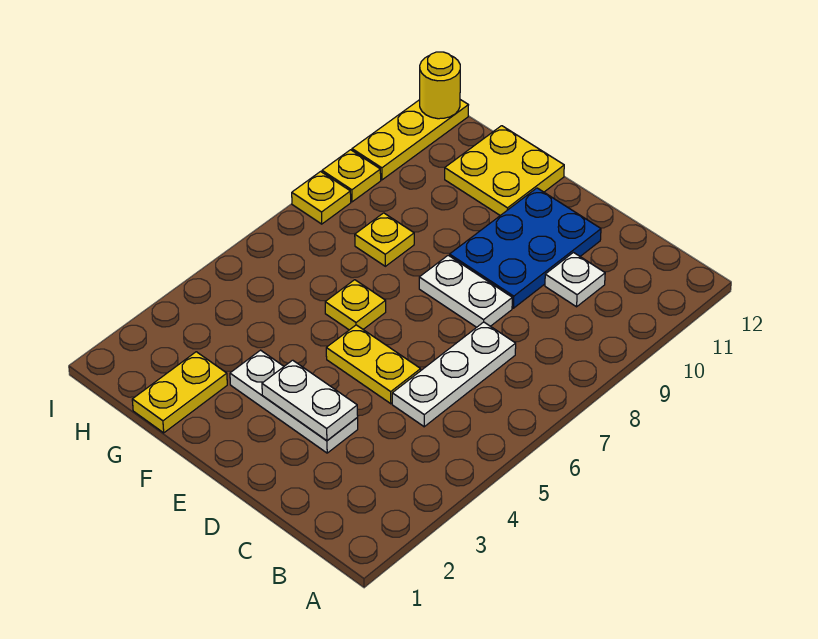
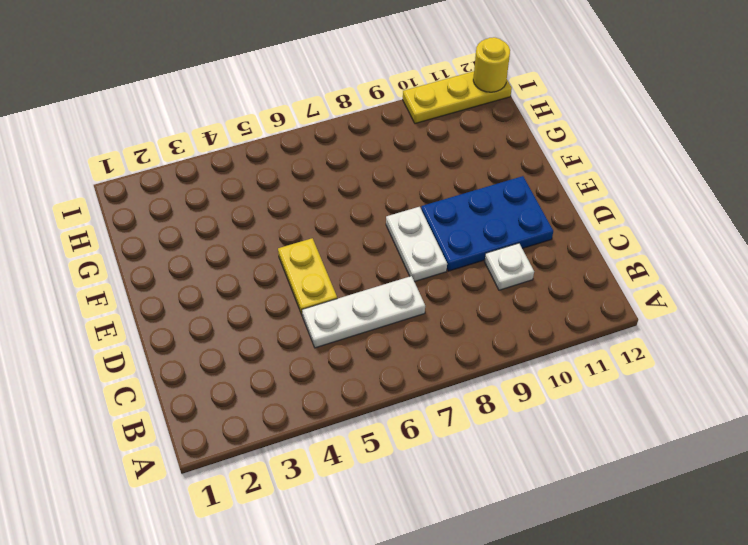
none -> white 1x3 plate [230,350,358,453]
none -> yellow 1x1 plate [325,280,386,330]
none -> yellow 2x2 plate [445,126,564,215]

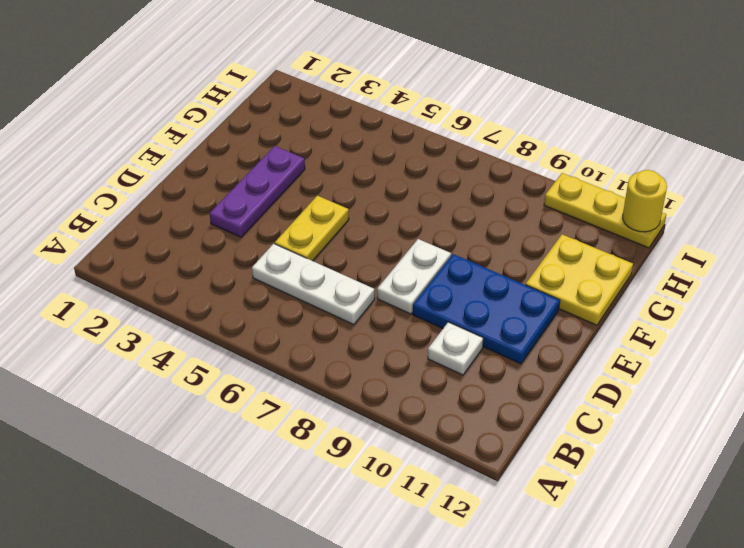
purple 1x3 plate [210,146,305,237] -> white 1x3 plate [230,350,358,453]
none -> yellow 1x1 plate [325,280,386,330]
none -> yellow 1x2 plate [132,352,227,433]
none -> yellow 1x1 plate [355,213,414,266]

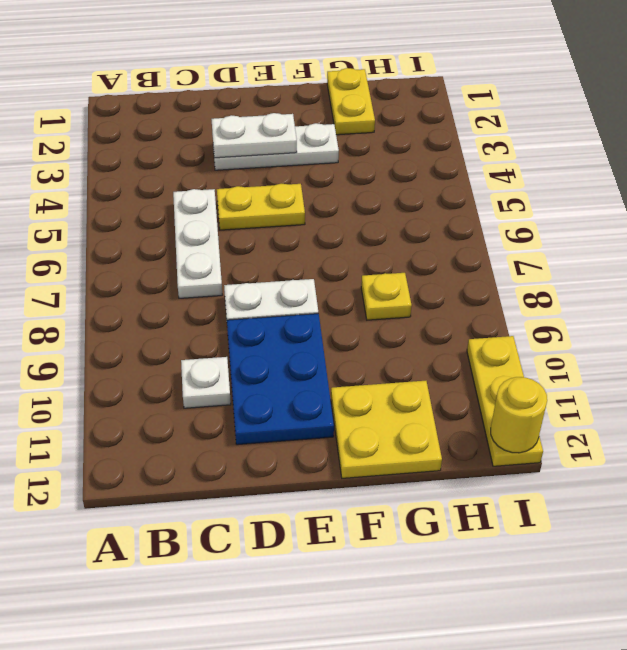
none -> yellow 1x1 plate [325,280,386,330]
none -> yellow 1x1 plate [292,172,351,224]
none -> yellow 1x1 plate [322,150,381,202]

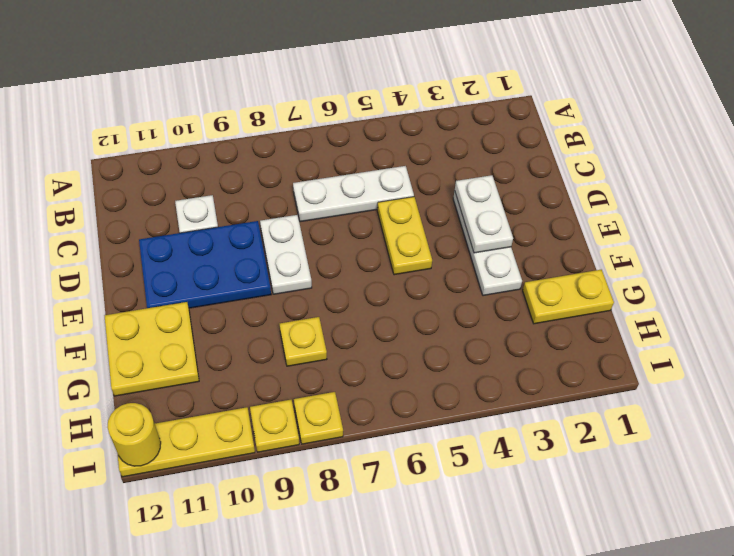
none -> yellow 1x1 plate [325,280,386,330]

